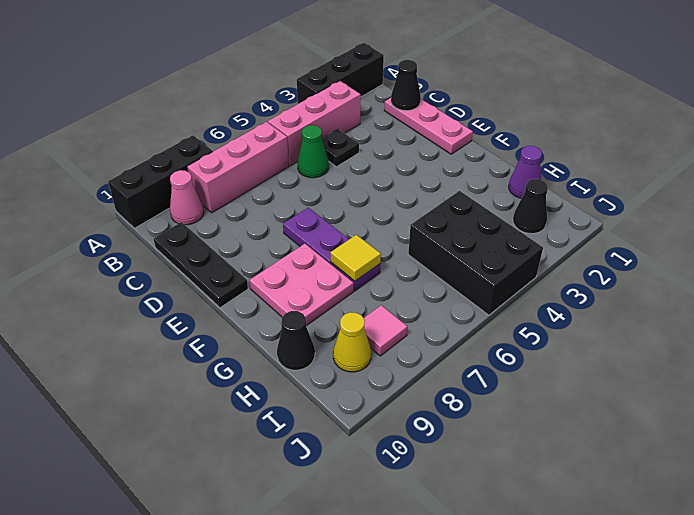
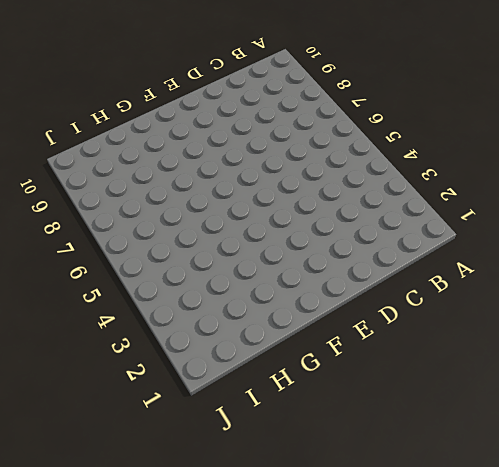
none -> black 1x3 brick [297,43,384,104]
none -> black 1x3 brick [108,135,213,228]
none -> pink 1x3 brick [268,81,361,166]

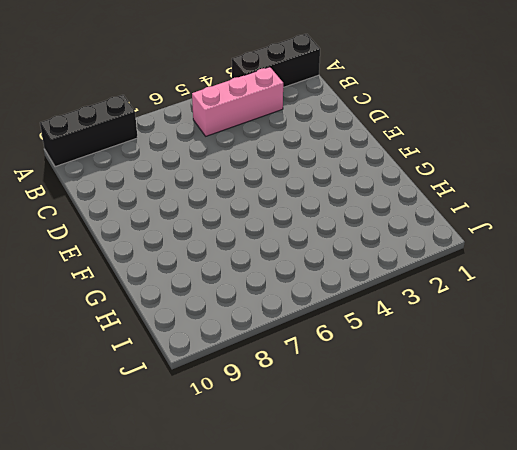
none -> pink 1x3 brick [187,122,289,213]
none -> pink 1x1 cone [170,170,204,225]
none -> pink 1x3 plate [384,98,473,154]

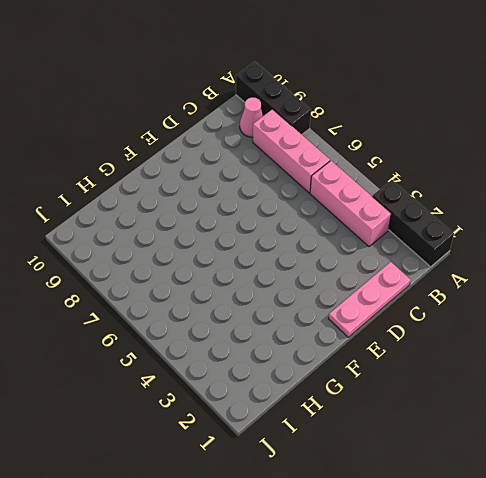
none -> black 1x1 plate [322,129,359,167]
none -> green 1x1 cone [297,125,329,178]
none -> black 1x3 plate [154,222,248,308]

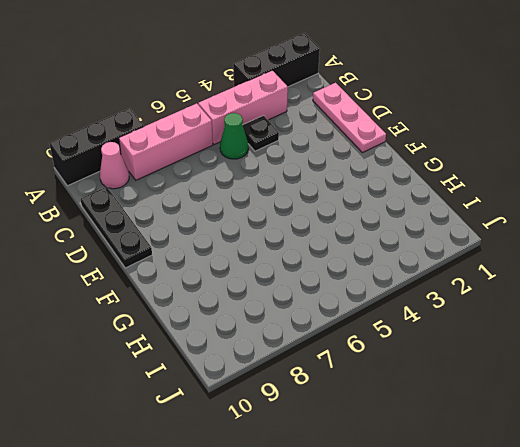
none -> purple 1x3 plate [283,208,380,291]
none -> pink 2x2 plate [250,244,354,326]
none -> purple 1x1 cone [509,146,542,198]

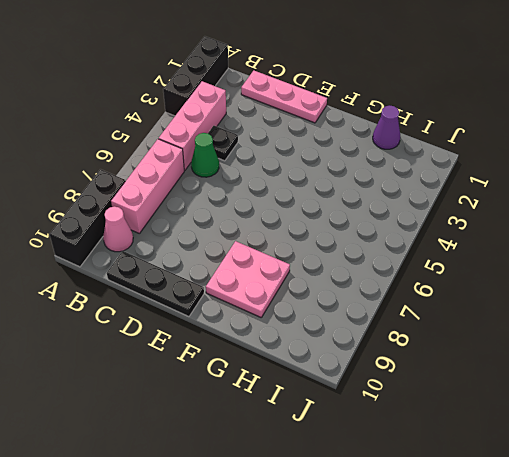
none -> purple 1x3 plate [283,208,380,291]
none -> black 2x3 brick [408,191,543,315]
none -> black 1x1 cone [277,311,315,370]

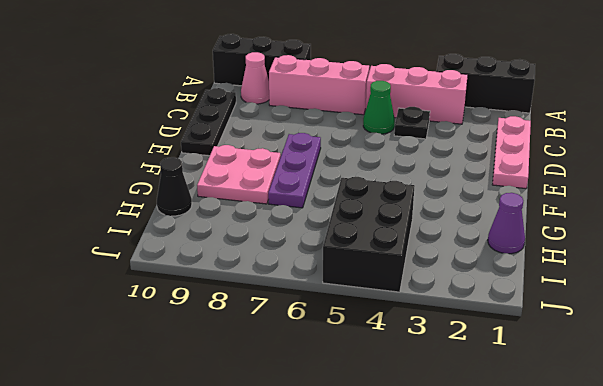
none -> black 1x1 cone [513,179,548,234]
none -> pink 1x1 tile [364,305,407,356]
none -> yellow 1x1 cone [333,312,371,372]

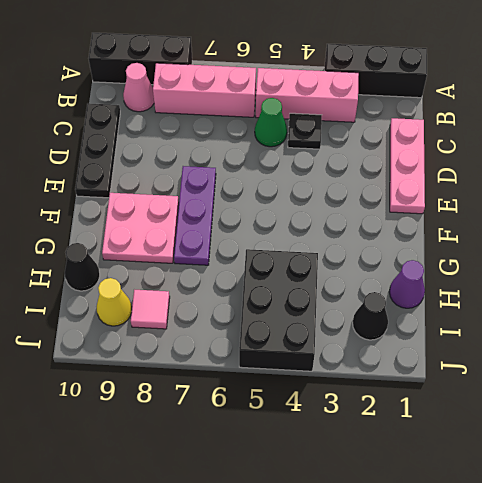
none -> black 1x1 cone [391,60,421,111]
none -> yellow 1x1 tile [330,235,381,281]

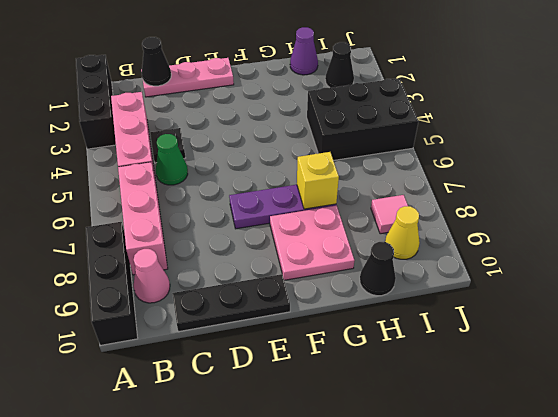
yellow 1x1 brick [297,152,339,209] -> yellow 1x1 tile [330,235,381,281]

